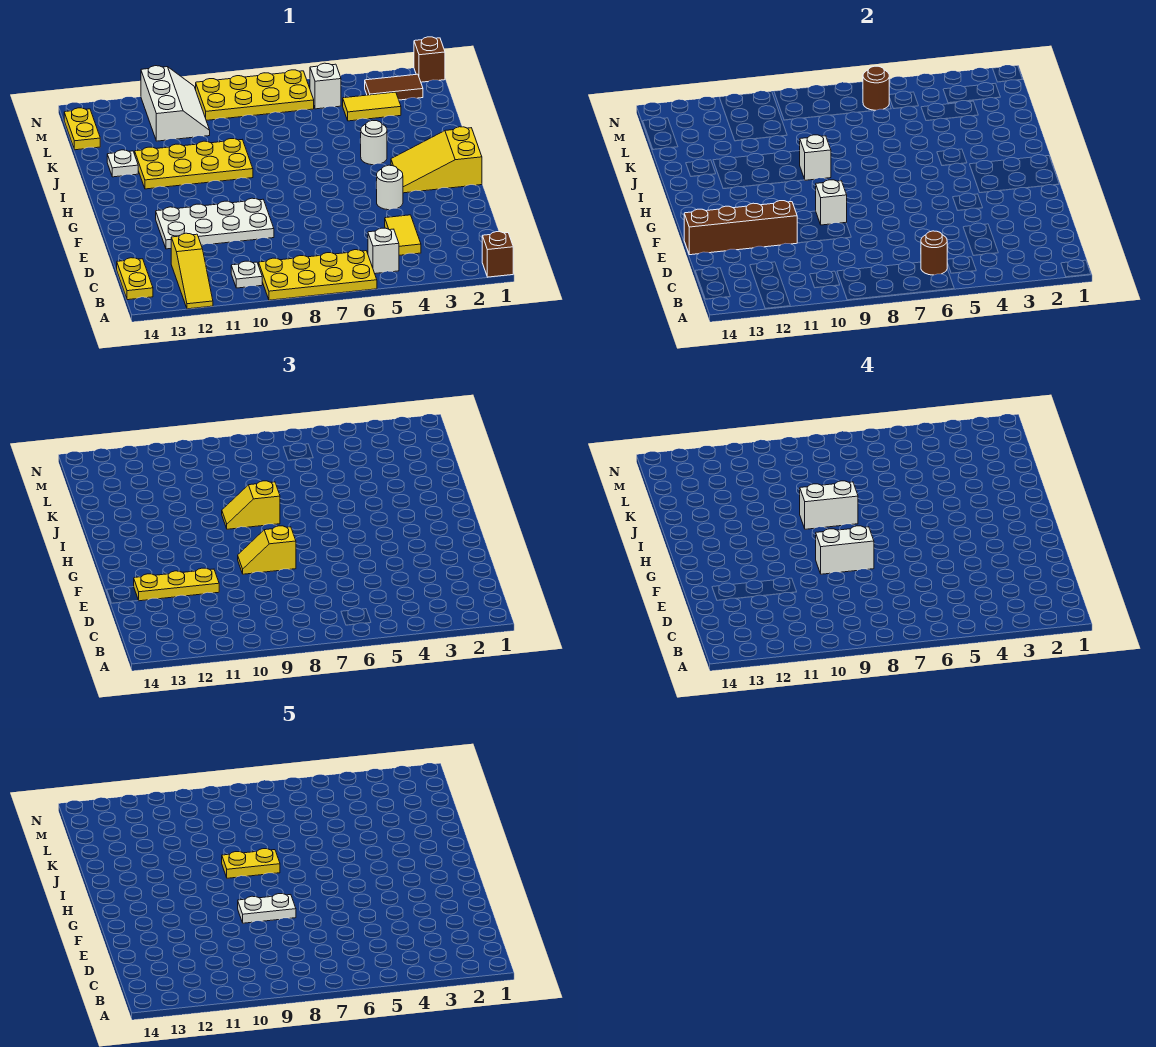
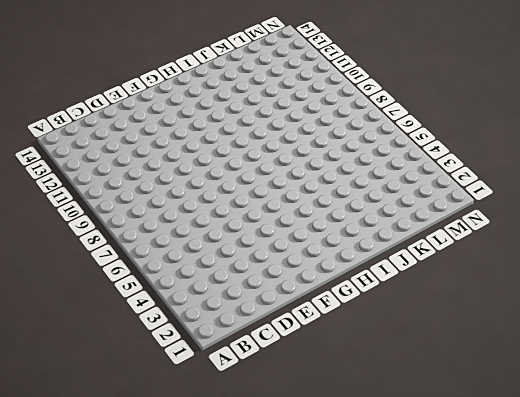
none -> brown 1x1 brick [482,232,513,277]
none -> yellow 2x4 plate [259,250,377,300]
none -> yellow 1x3 slope [171,233,213,309]
none -> white 1x1 brick [368,228,399,274]

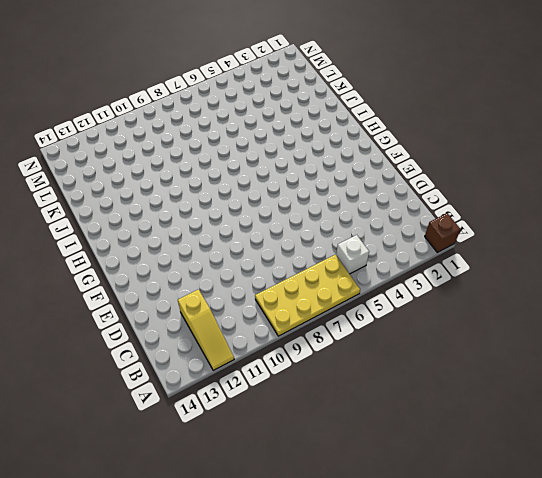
none -> white 1x1 plate [231,261,262,288]
none -> yellow 1x2 plate [117,258,153,300]
none -> yellow 1x2 tile [385,215,421,255]
none -> white 2x4 plate [156,198,274,249]

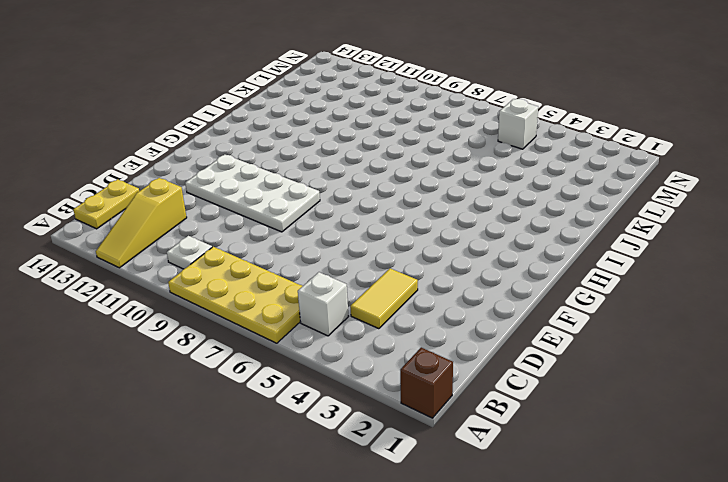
none -> white 1x1 round brick [377,165,403,210]
none -> yellow 2x3 slope [391,127,482,193]
none -> white 1x1 round brick [361,120,387,165]
none -> yellow 2x4 plate [135,139,253,189]

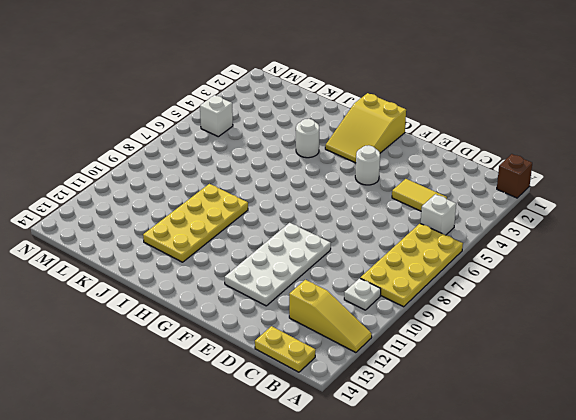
none -> white 1x1 plate [107,150,138,177]
none -> yellow 1x2 tile [343,92,401,121]
none -> white 2x3 slope [141,66,210,141]
none -> yellow 1x2 plate [64,108,100,150]

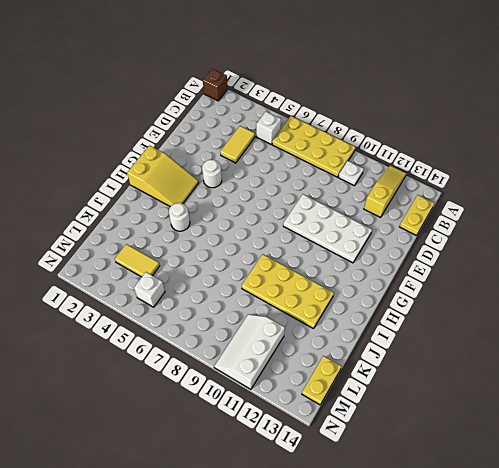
none -> white 1x1 plate [107,150,138,177]
none -> brown 1x2 tile [365,74,423,100]
none -> yellow 2x4 plate [196,70,314,120]
none -> brown 1x1 brick [414,37,445,82]

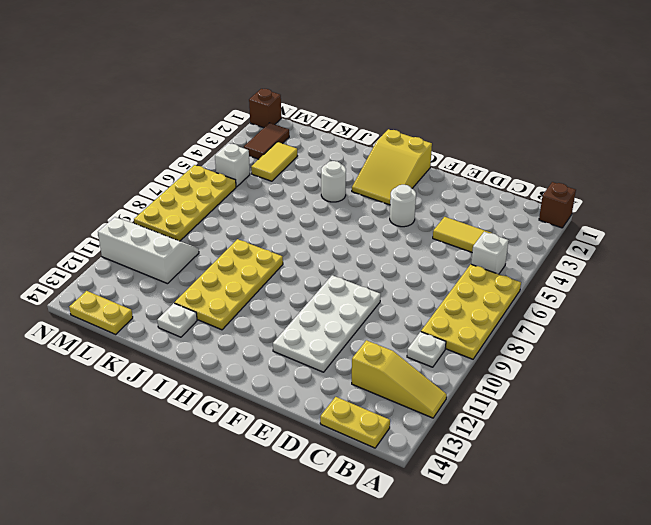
none -> brown 1x1 round brick [921,231,947,275]
none -> brown 1x4 brick [684,201,797,255]
none -> white 1x1 brick [816,180,847,225]
none -> white 1x1 brick [800,135,831,180]

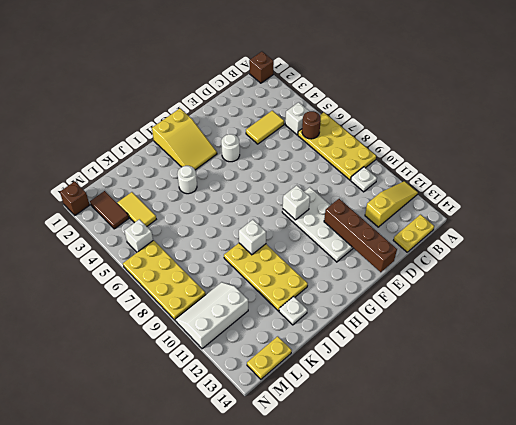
none -> brown 1x1 round brick [863,66,889,110]
none -> yellow 1x3 plate [134,568,219,601]
none -> yellow 1x2 slope [238,526,296,574]
none -> yellow 1x2 slope [222,481,280,529]

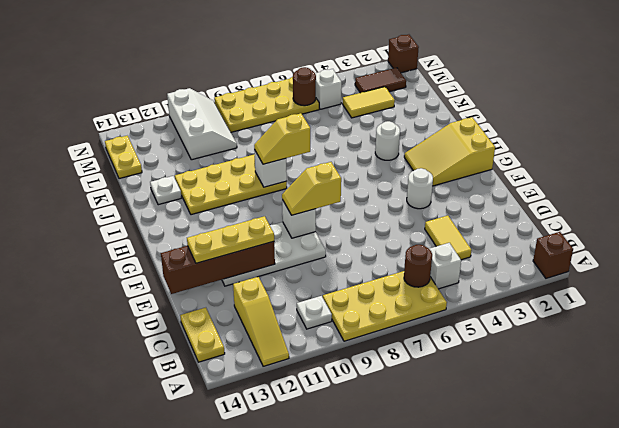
none -> white 1x2 brick [816,526,874,574]
none -> white 1x2 brick [800,481,858,529]
none -> white 1x2 plate [238,894,296,923]
none -> yellow 1x2 plate [222,849,280,878]

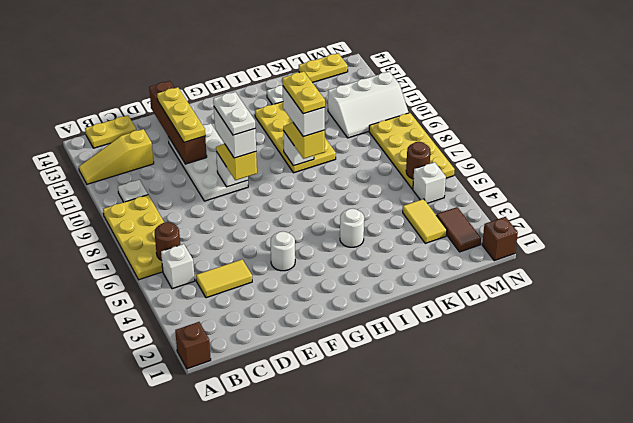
none -> yellow 2x3 slope [391,127,482,193]

